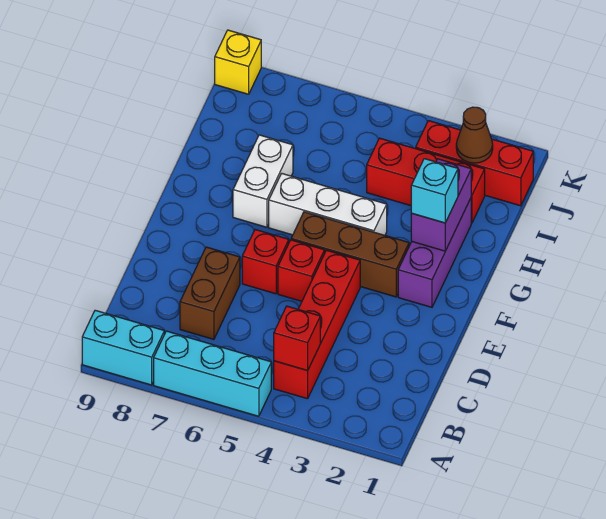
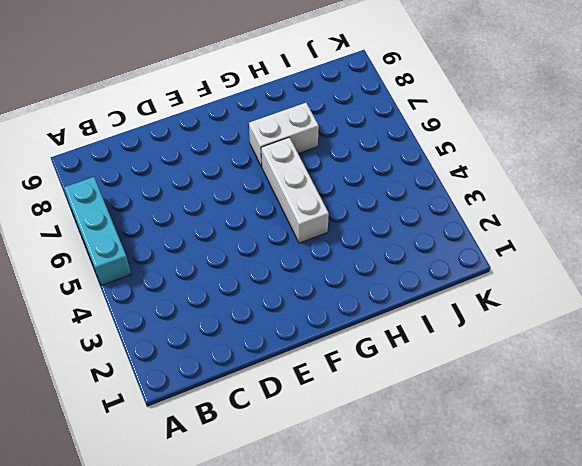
none -> cyan 1x2 brick [82,310,164,385]
none -> red 1x4 brick [274,250,360,399]
none -> brown 1x2 brick [180,247,240,339]

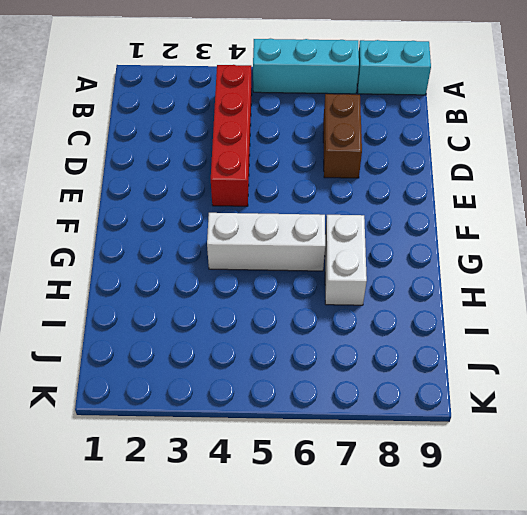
none -> red 1x1 brick [278,240,325,301]
none -> red 1x1 brick [242,230,289,294]
none -> purple 1x3 brick [398,198,471,307]

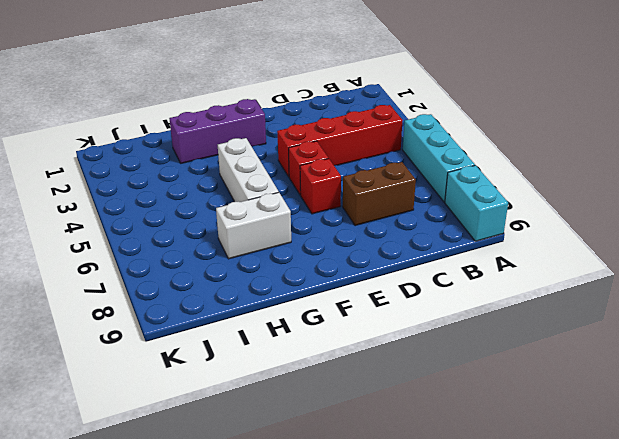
none -> brown 1x3 brick [291,212,409,297]
none -> red 1x3 brick [367,138,485,223]
none -> red 1x3 brick [416,121,533,206]

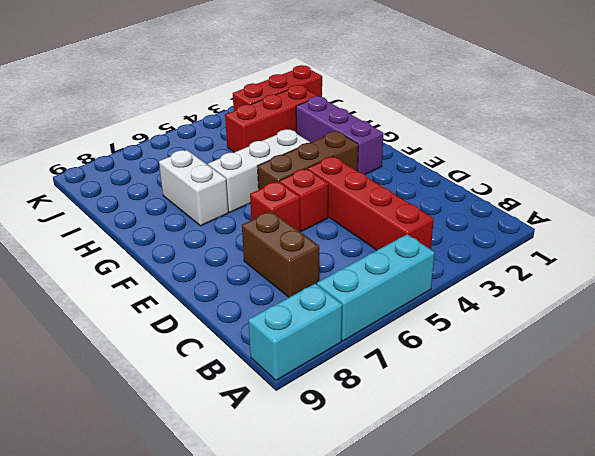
none -> yellow 1x1 brick [215,30,261,94]
none -> red 1x1 brick [274,306,320,371]
none -> purple 1x2 brick [411,159,471,251]

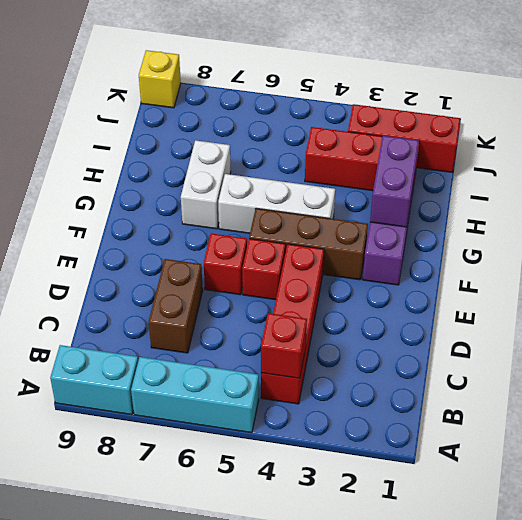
none -> brown 1x1 cone [456,107,493,163]
none -> cyan 1x1 brick [411,159,458,223]

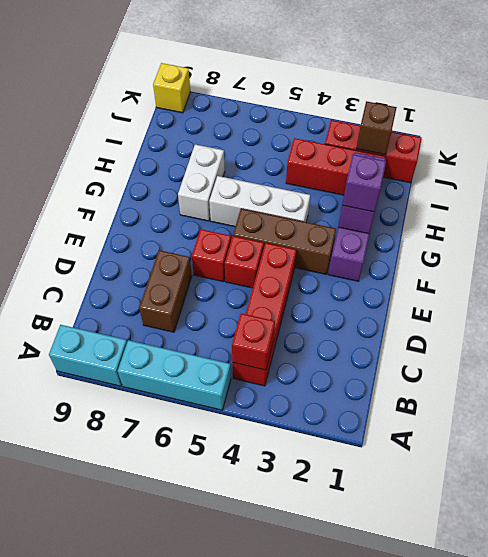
purple 1x1 brick [342,155,386,212] -> cyan 1x1 brick [411,159,458,223]
brown 1x1 brick [356,101,397,155] -> brown 1x1 cone [456,107,493,163]

